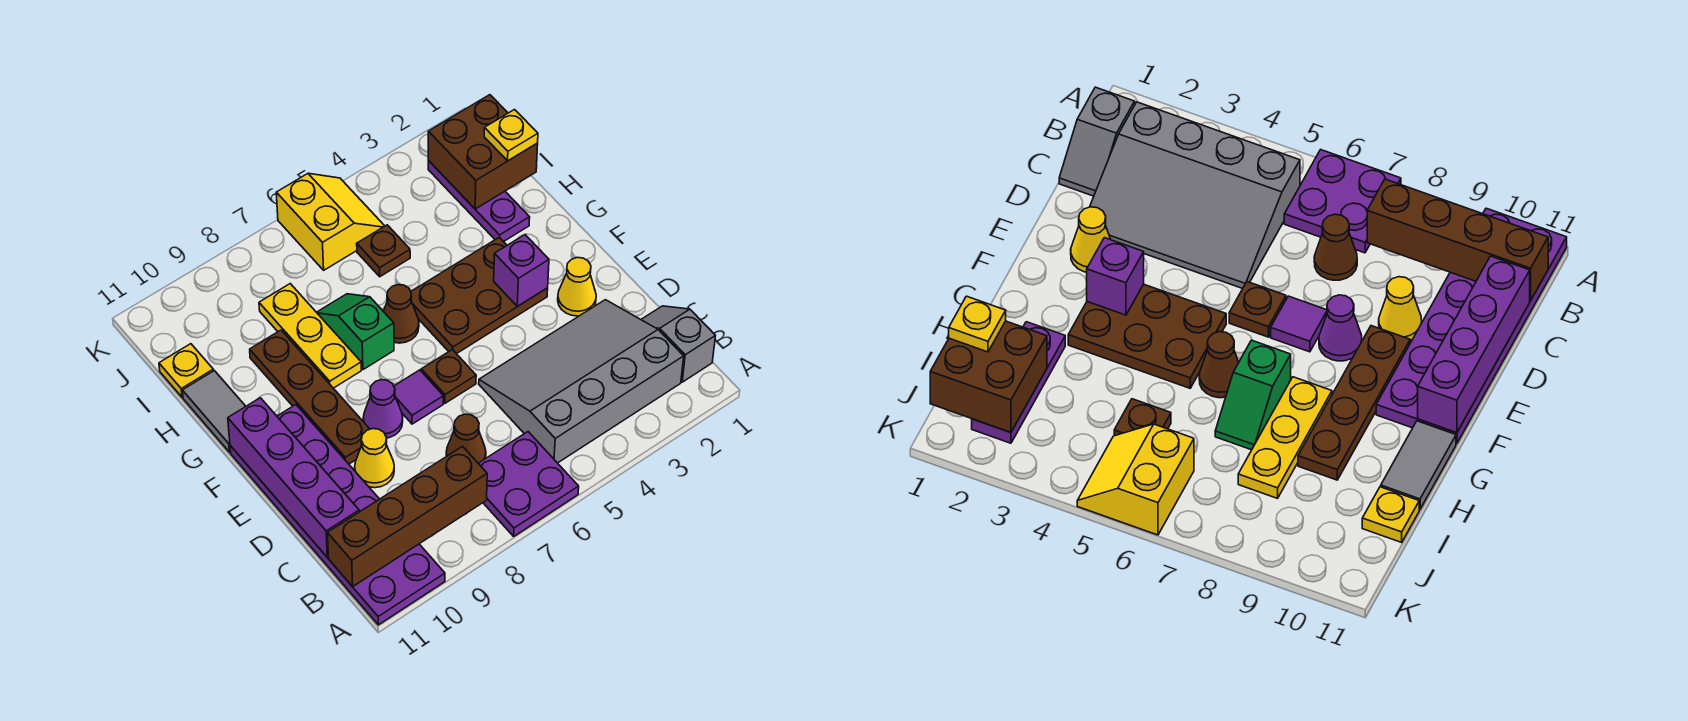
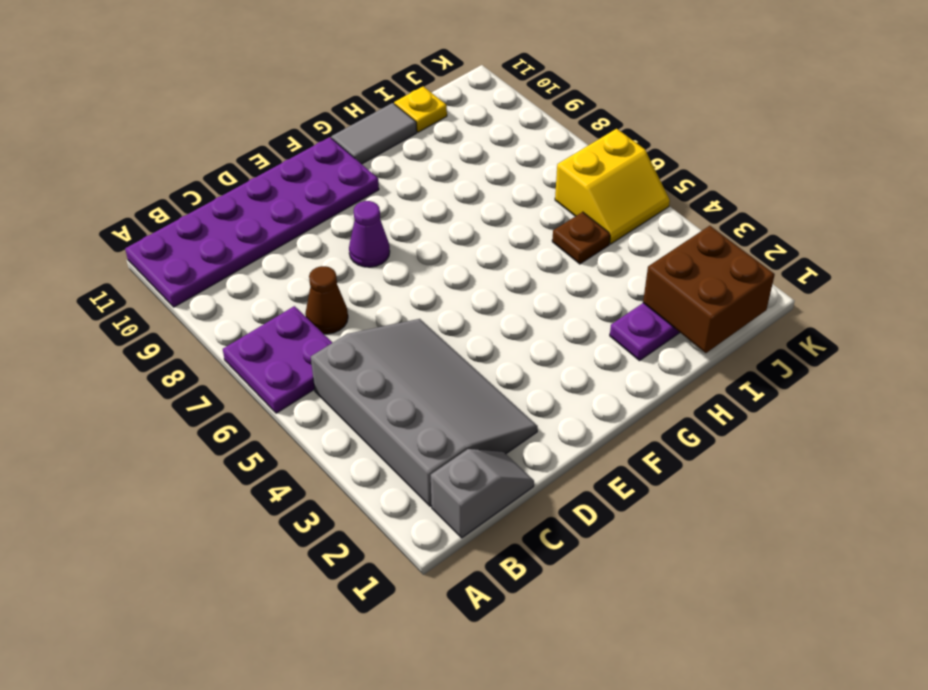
none -> yellow 1x1 cone [355,429,394,488]
none -> yellow 1x1 cone [558,258,596,316]
none -> brown 1x1 plate [421,349,476,403]

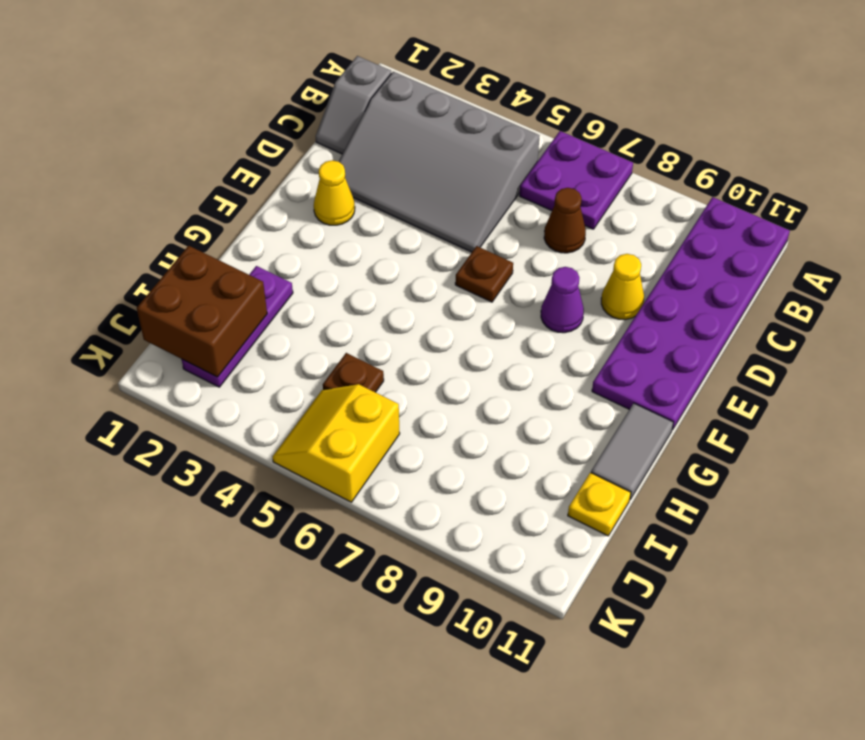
none -> purple 1x1 tile [394,370,444,424]
none -> brown 1x4 plate [250,330,370,464]
none -> brown 2x3 plate [411,237,548,354]

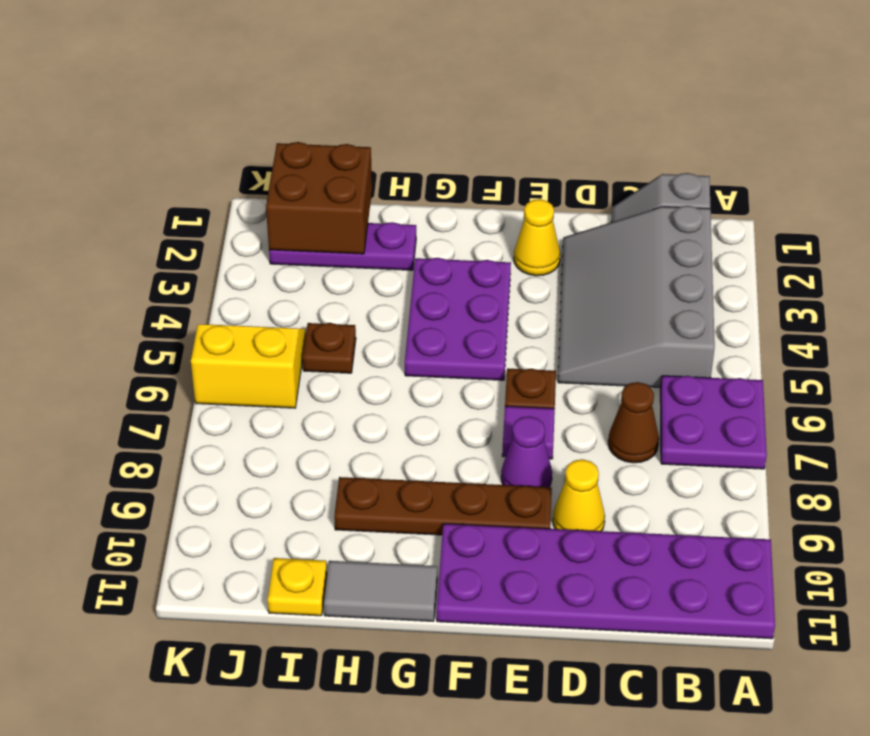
purple 2x3 plate [405,258,511,380] -> brown 2x3 plate [411,237,548,354]
none -> brown 1x1 cone [383,285,419,343]
none -> green 1x2 slope [317,294,394,370]
none -> yellow 1x3 plate [259,284,361,388]

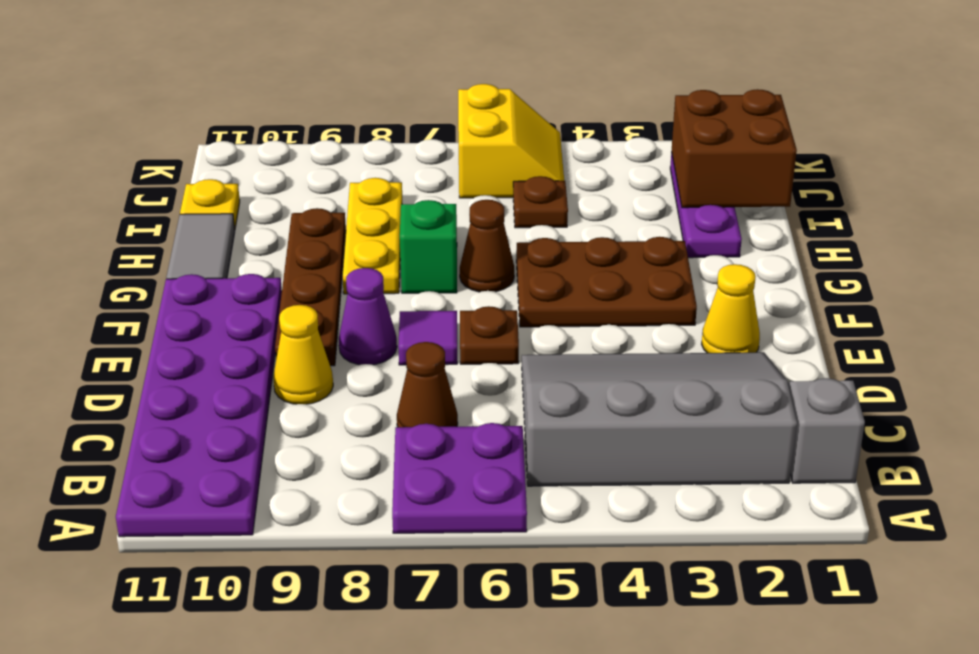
none -> brown 1x4 brick [327,446,487,587]
none -> purple 1x4 brick [228,398,359,557]
none -> purple 1x1 brick [494,235,549,306]

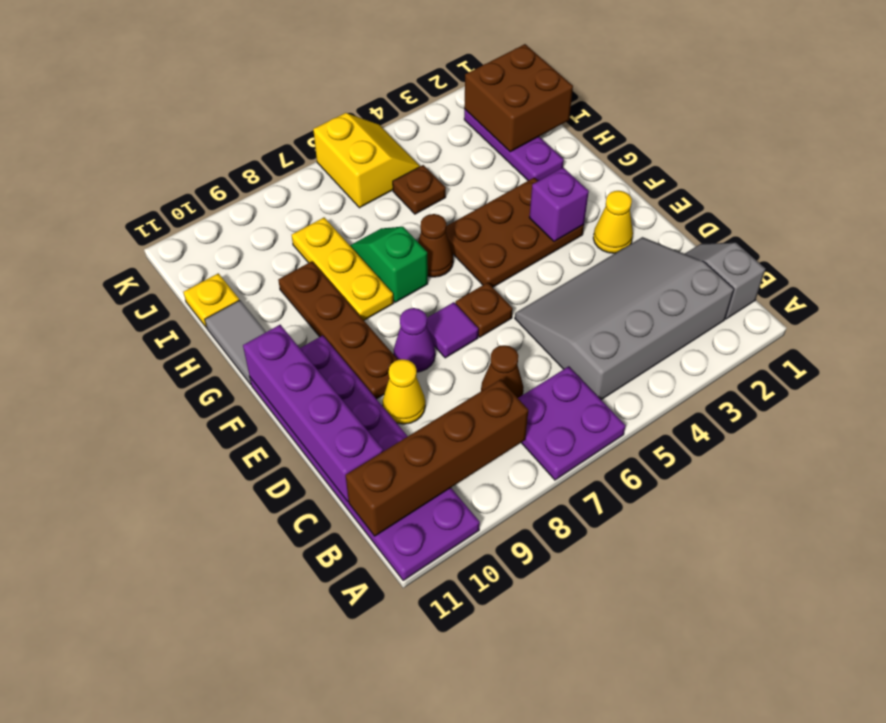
none -> yellow 1x1 plate [484,110,538,161]

